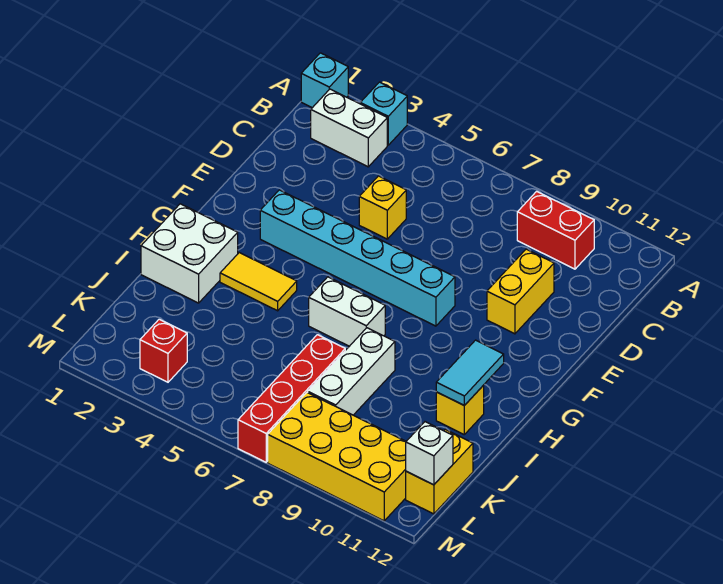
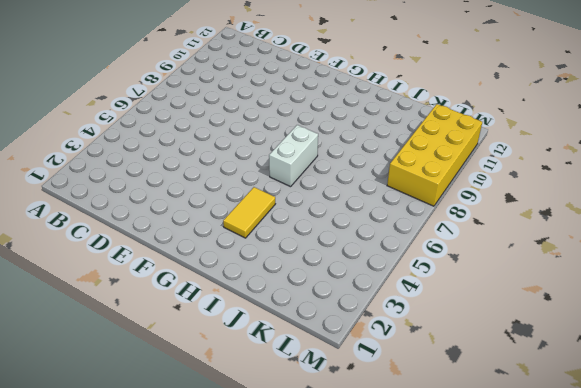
none -> cyan 1x1 brick [301,53,348,108]
none -> cyan 1x1 brick [360,82,407,145]
none -> white 1x2 brick [311,89,387,167]

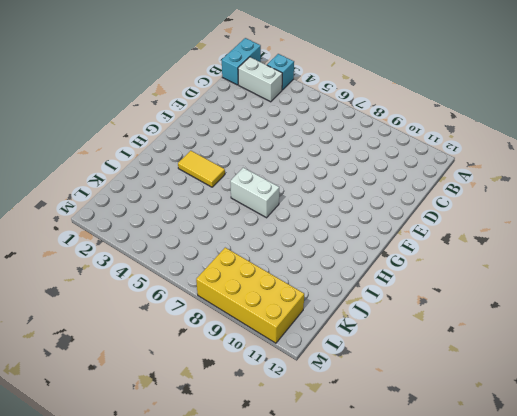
cyan 1x2 brick [222,38,261,85] -> cyan 1x1 brick [301,53,348,108]
none -> red 1x2 brick [517,191,594,269]
none -> yellow 1x1 brick [359,176,406,239]
none -> yellow 1x2 brick [487,249,554,334]

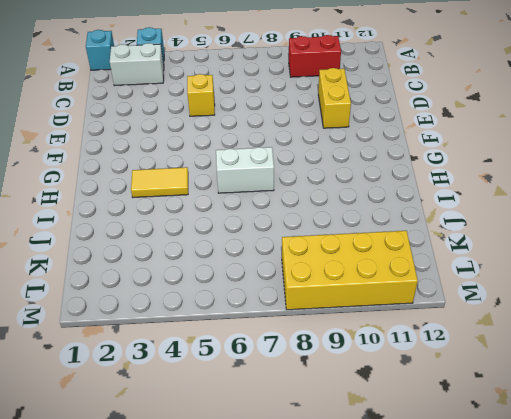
none -> cyan 1x6 brick [260,190,455,326]
none -> white 2x2 brick [141,204,238,303]
none -> white 1x3 brick [308,328,395,415]

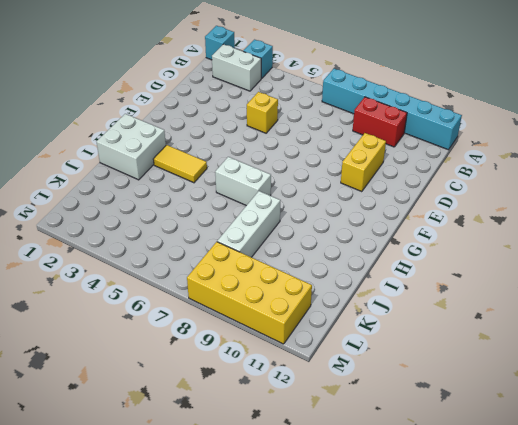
cyan 1x6 brick [322,69,462,150] -> cyan 1x6 brick moved to [260,190,455,326]
none -> yellow 1x1 brick [436,386,484,434]
none -> red 1x4 brick [238,335,345,462]
none -> yellow 1x2 brick [406,429,473,514]

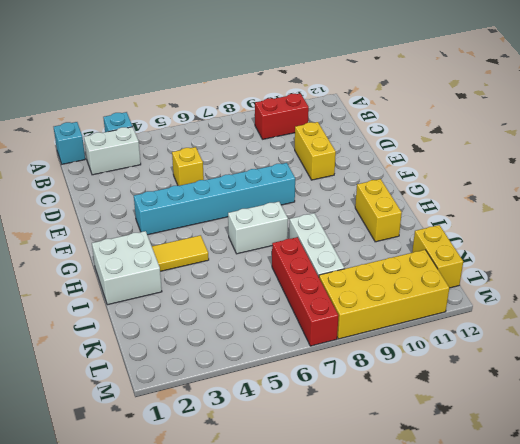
yellow 1x2 brick [355,179,402,242] -> yellow 1x1 brick [436,386,484,434]
none -> red 1x1 brick [140,319,187,382]
none -> cyan 1x2 tile [436,340,504,406]
none -> white 1x1 brick [406,422,453,485]

